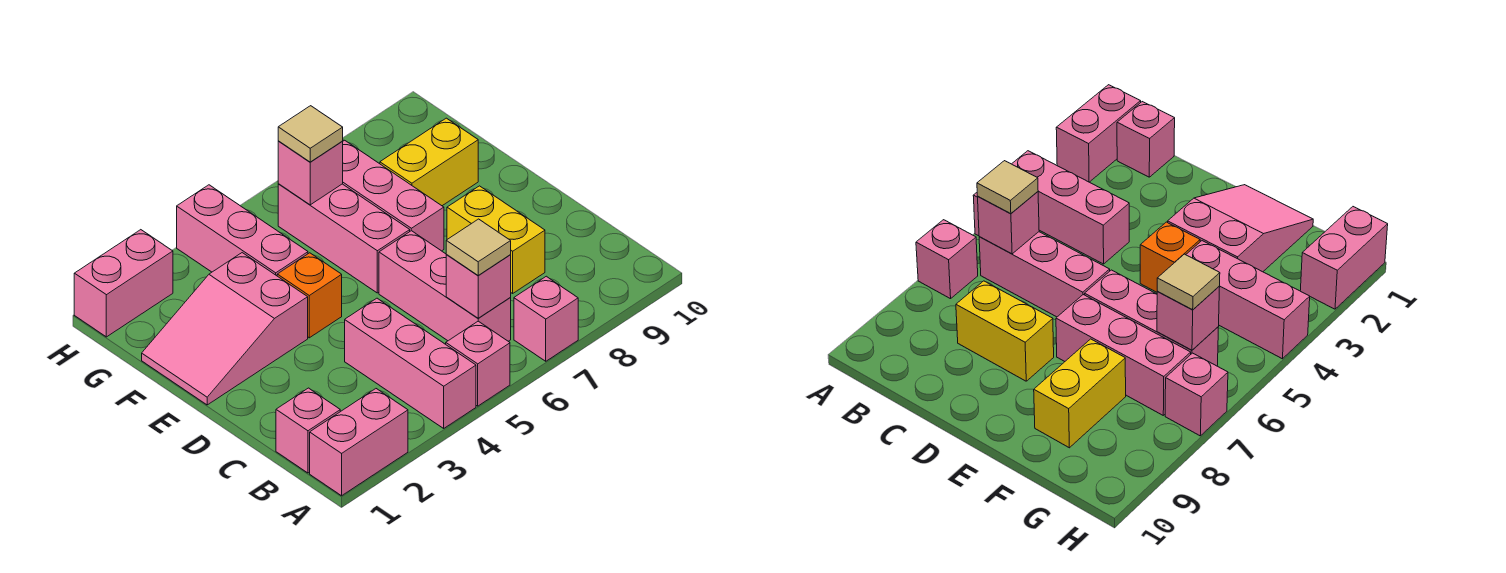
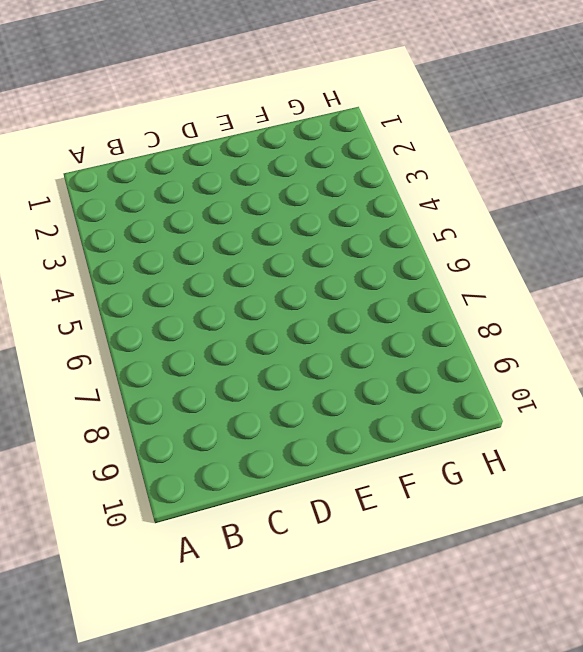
none -> pink 1x2 brick [310,389,408,496]
none -> pink 1x3 brick [345,298,476,428]
none -> pink 1x1 brick [446,321,510,406]

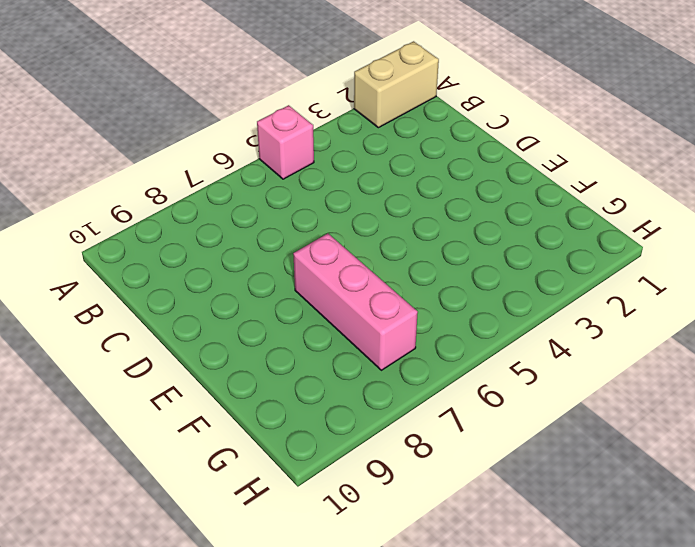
tan 1x2 brick [354,41,439,128] -> pink 1x2 brick [310,389,408,496]
none -> pink 1x3 brick [345,298,476,428]
none -> pink 1x1 brick [514,276,578,361]
none -> pink 1x1 brick [276,388,340,473]

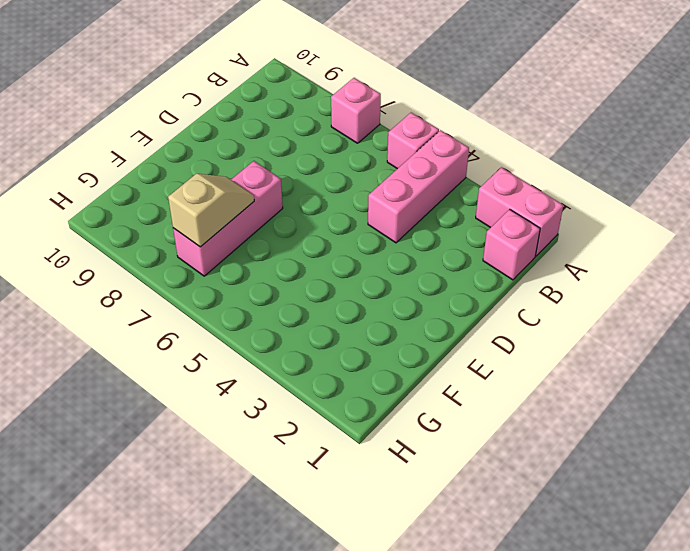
tan 1x2 slope [168,174,254,247] -> none
none -> pink 1x3 brick [379,231,511,341]
none -> yellow 1x2 brick [447,186,545,293]
none -> pink 2x3 slope [142,253,308,405]

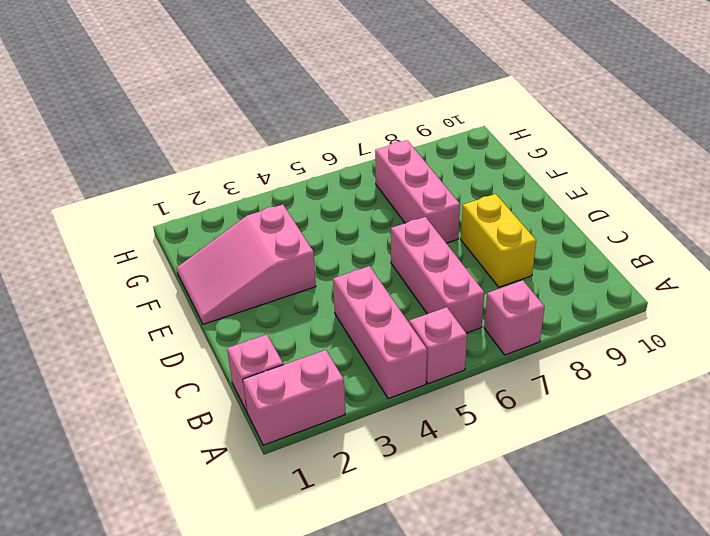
none -> orange 1x1 brick [277,253,342,338]
none -> pink 1x3 brick [278,184,410,293]
none -> pink 1x3 brick [177,185,308,276]

